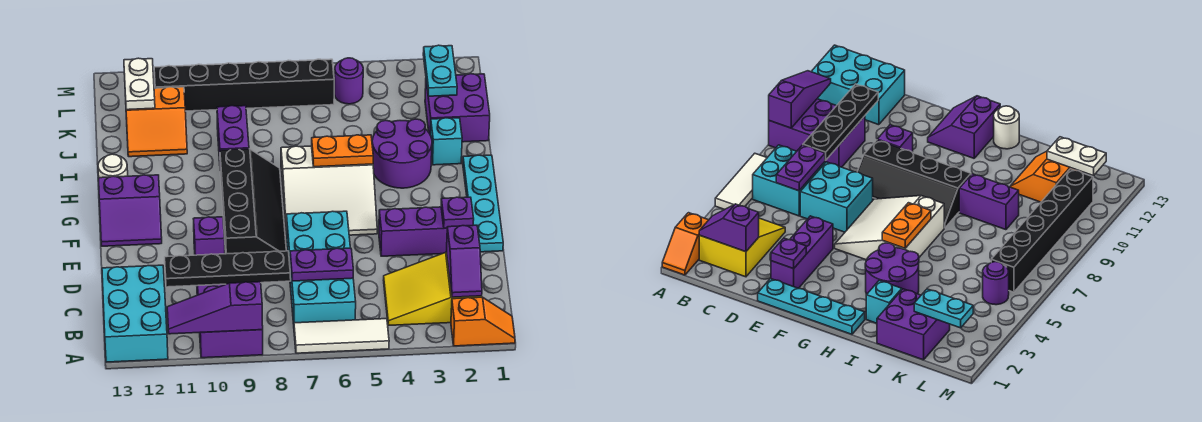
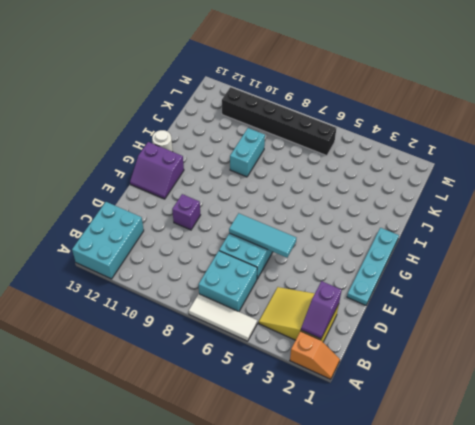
cyan 1x3 tile [229,213,296,258] -> none
cyan 1x2 brick [230,128,265,177] -> purple 1x2 brick [217,106,249,161]
none -> purple 2x3 brick [197,284,263,358]
none -> purple 1x3 brick [379,207,447,256]
none -> black 2x4 slope [220,149,286,254]

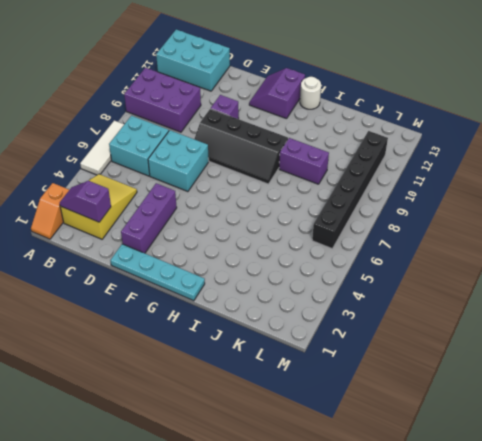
none -> white 3x3 slope [281,146,377,238]
none -> purple 2x2 round brick [372,119,432,188]
none -> cyan 1x1 brick [430,118,462,165]

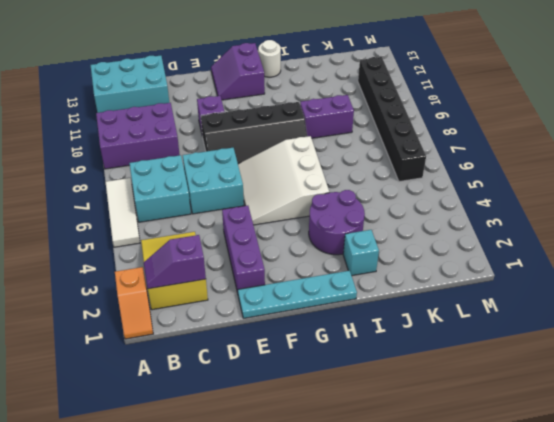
none -> purple 2x2 brick [425,74,490,142]
none -> orange 2x2 slope [126,87,187,157]
none -> purple 1x1 round brick [335,58,363,104]

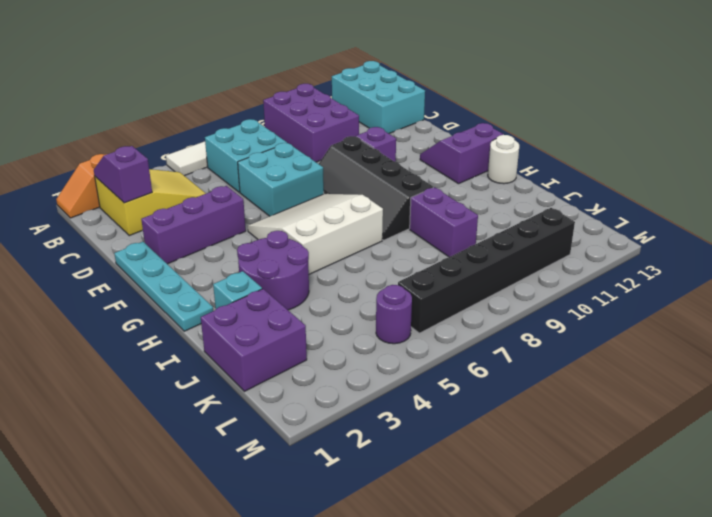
none -> orange 2x2 slope [126,87,187,157]
none -> purple 1x3 slope [167,282,263,334]
none -> purple 1x2 plate [290,248,353,281]

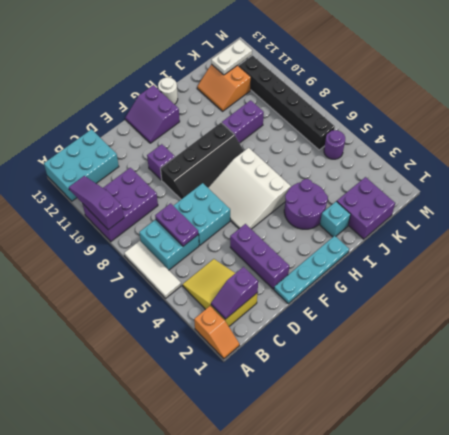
none -> black 1x4 plate [165,251,291,287]
none -> purple 1x1 plate [441,197,474,228]
none -> orange 1x2 plate [312,135,373,167]

